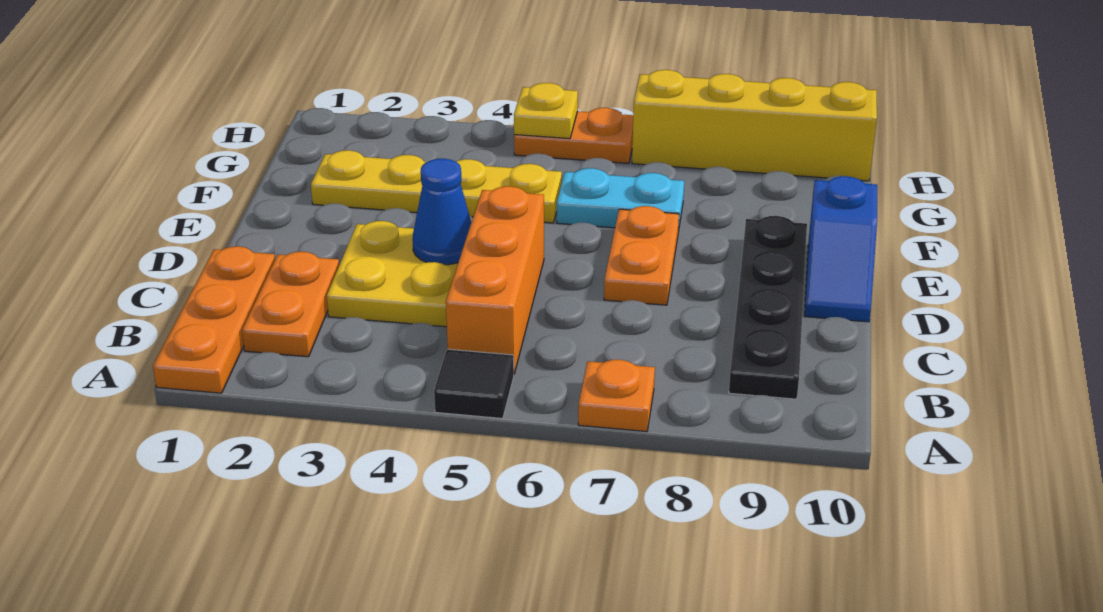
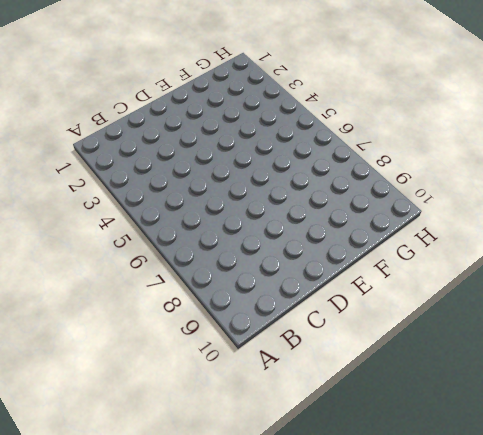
none -> orange 1x3 plate [153,246,275,393]
none -> black 1x1 tile [434,349,514,419]
none -> orange 1x1 plate [578,360,655,432]

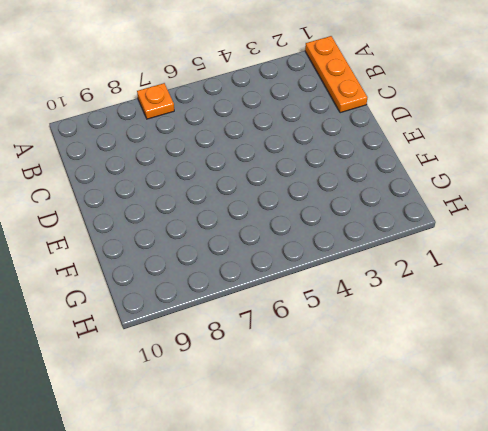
none -> black 1x1 tile [434,349,514,419]
none -> orange 1x2 plate [242,252,339,357]
none -> orange 1x3 brick [446,186,544,374]

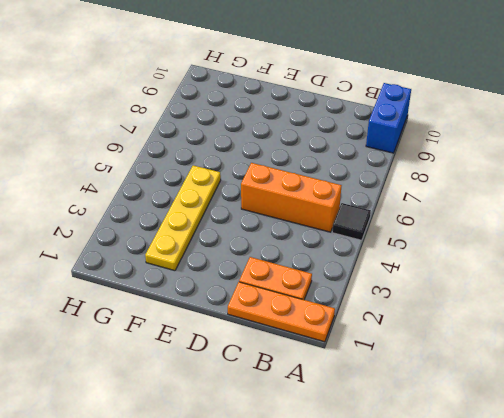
blue 1x2 brick [366,83,411,153] -> none
none -> orange 1x1 plate [578,360,655,432]
none -> black 1x4 plate [729,216,807,399]
none -> yellow 2x2 plate [327,221,458,327]

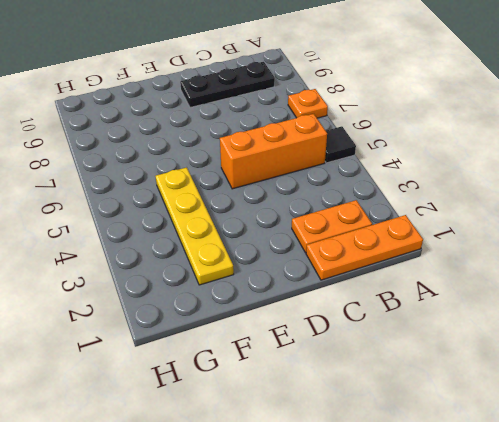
black 1x3 plate [180,62,275,107] -> black 1x4 plate [729,216,807,399]
none -> yellow 2x2 plate [327,221,458,327]
none -> orange 1x2 plate [604,206,679,305]
none -> blue 1x2 slope [805,176,877,322]

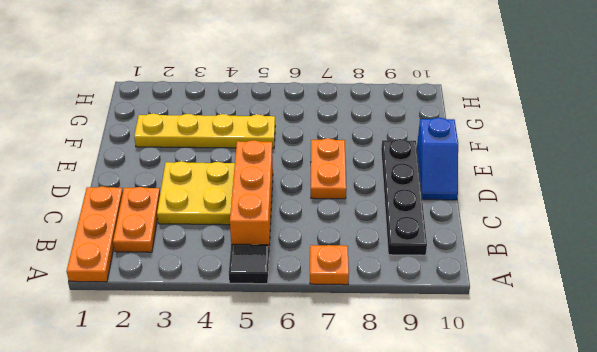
none -> cyan 1x2 plate [557,168,684,232]
none -> orange 1x2 plate [514,108,633,163]
none -> yellow 1x4 brick [632,70,877,181]

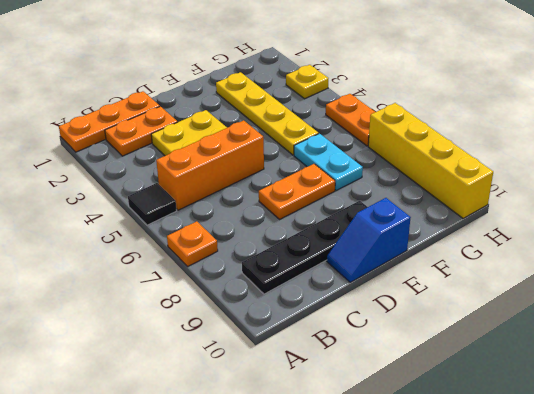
yellow 1x1 plate [286,65,328,99] -> yellow 1x1 plate moved to [514,83,578,139]
none -> blue 1x1 cone [412,159,471,265]

